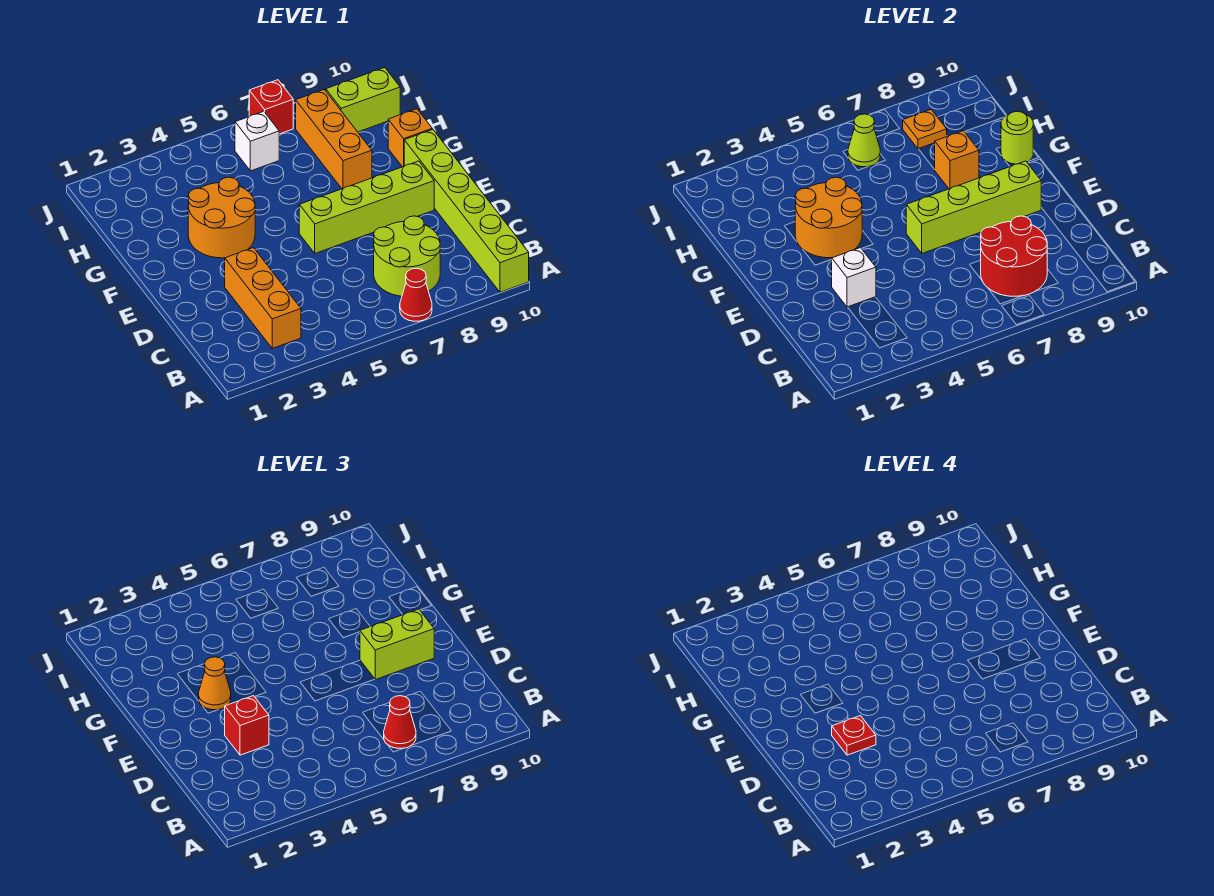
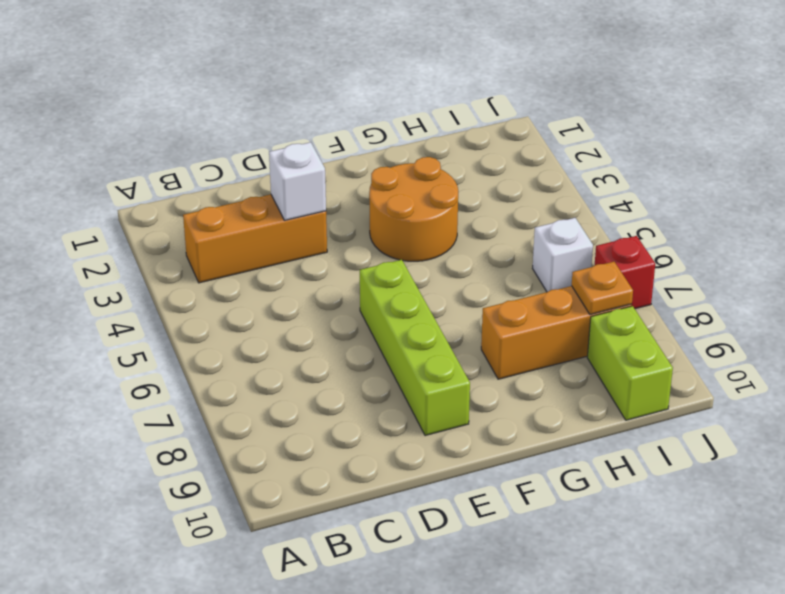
none -> red 1x1 cone [400,268,432,321]
none -> lime 1x6 brick [404,129,529,292]
none -> lime 2x2 round brick [374,216,440,296]

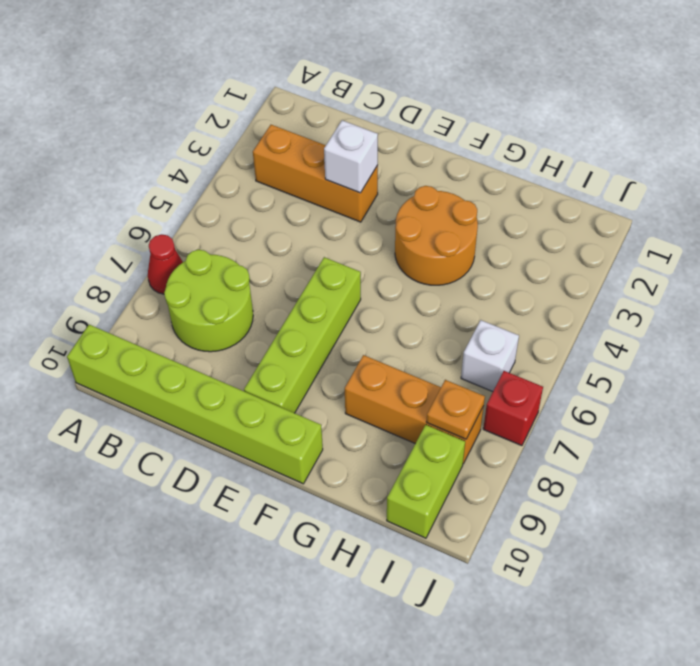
none -> orange 1x1 brick [388,109,432,167]
none -> red 2x2 round brick [981,216,1047,296]
none -> lime 1x4 brick [906,161,1041,253]

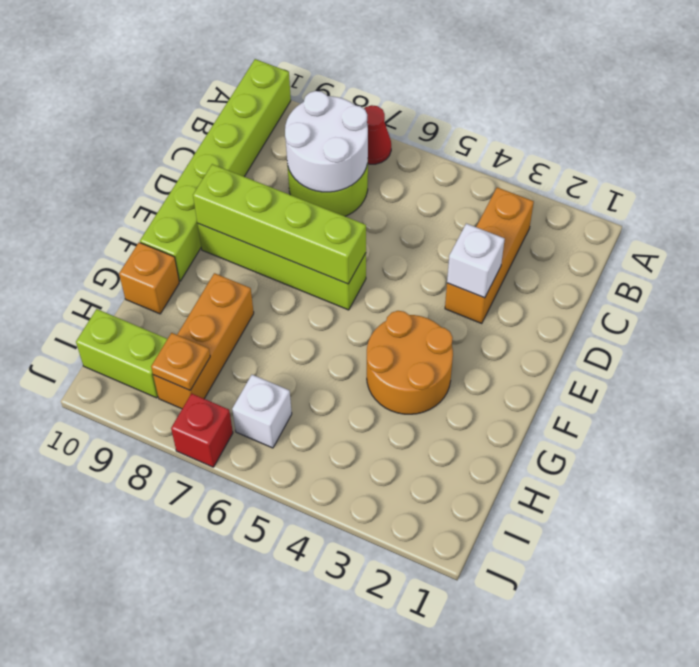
white 2x2 round brick [285,91,368,192] -> red 2x2 round brick [981,216,1047,296]
none -> orange 2x2 round brick [795,177,862,258]
none -> orange 1x1 brick [934,131,979,189]
none -> lime 1x1 round brick [1001,111,1033,164]

